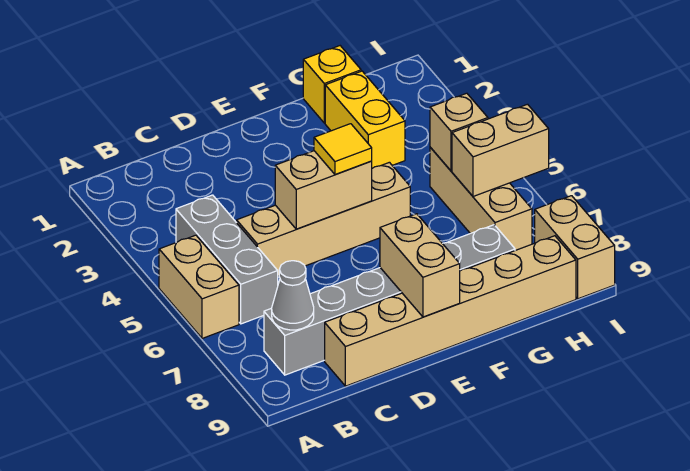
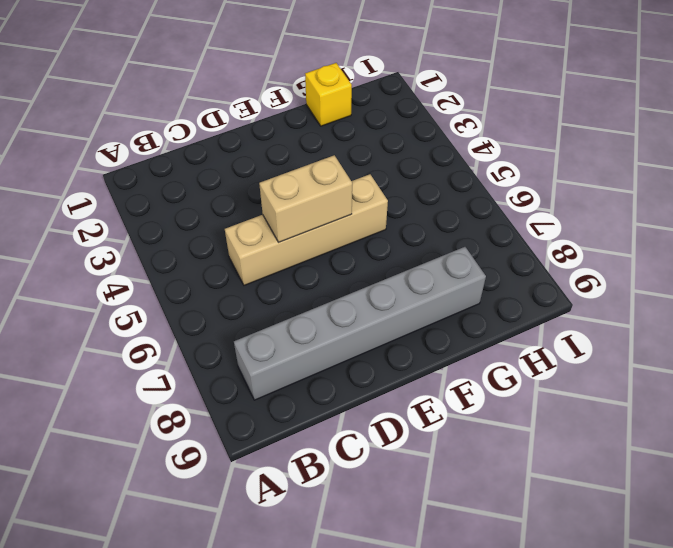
none -> tan 1x2 brick [159,235,239,338]
none -> grey 1x3 brick [176,195,278,324]
none -> tan 1x6 brick [325,236,576,386]

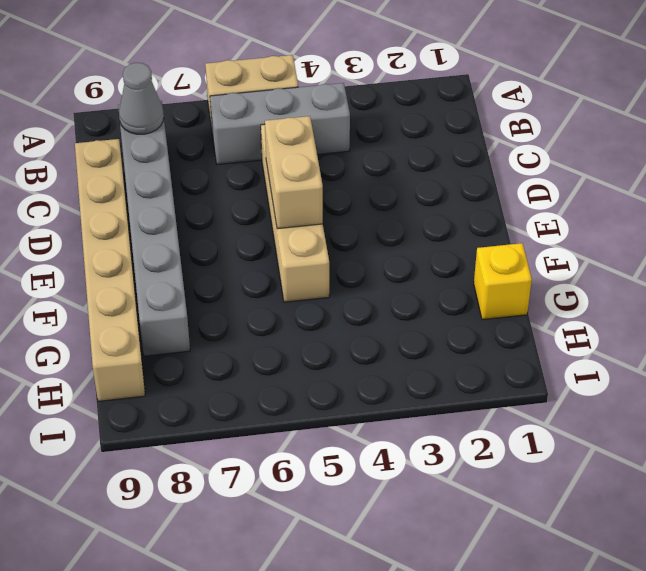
none -> yellow 1x2 brick [325,71,405,168]
none -> tan 1x3 brick [430,147,532,250]
none -> tan 1x2 brick [535,196,615,299]

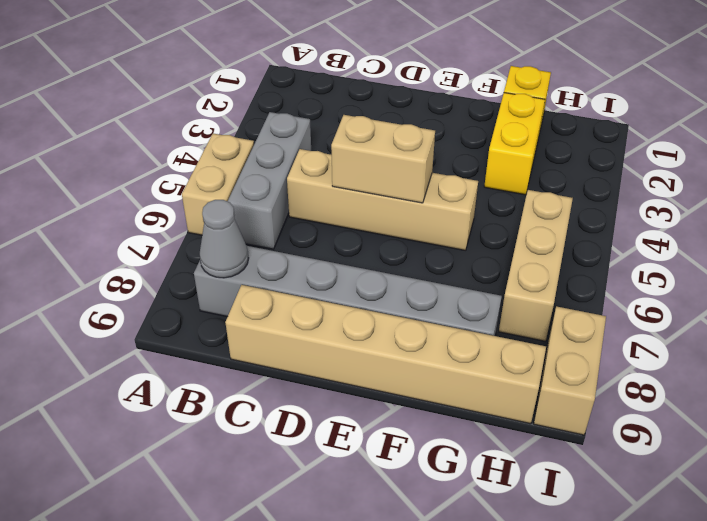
none -> tan 1x2 brick [380,214,460,317]
none -> tan 1x1 brick [430,93,488,171]
none -> tan 1x2 brick [452,104,549,196]

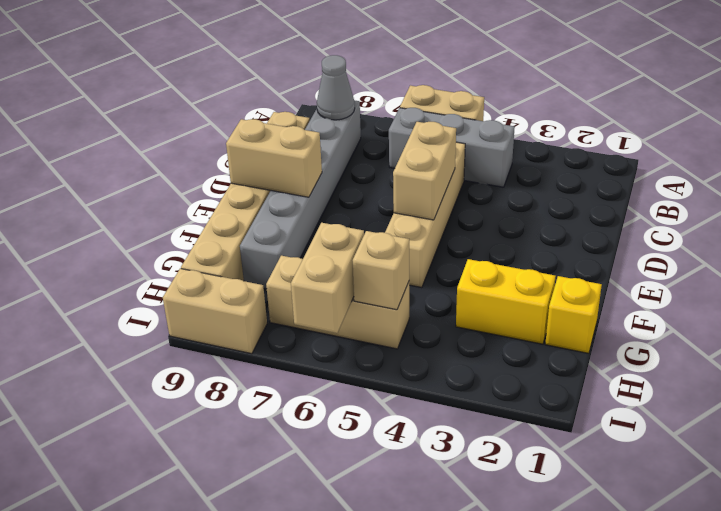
none -> yellow 1x1 tile [314,124,372,174]

